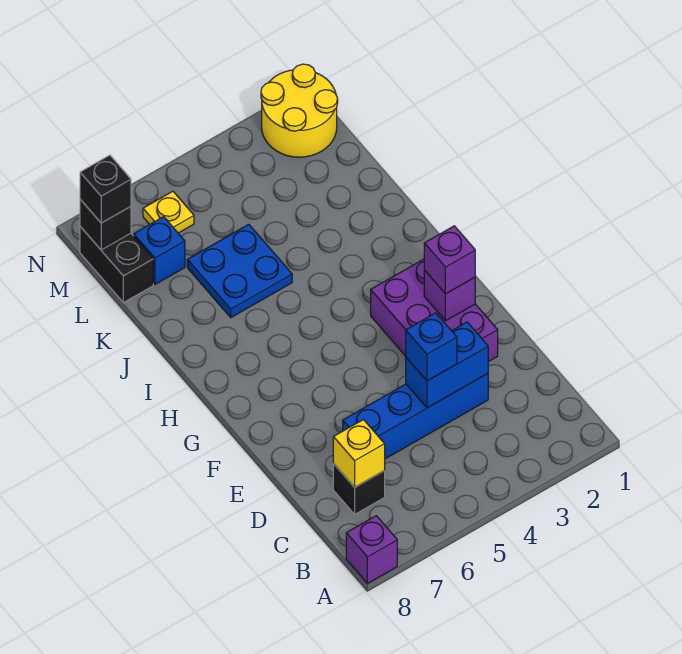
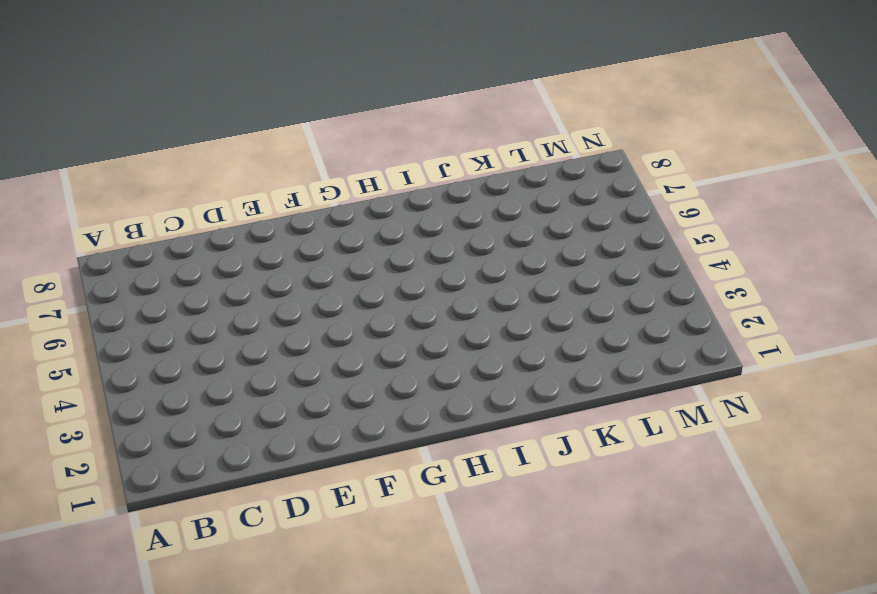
none -> purple 1x1 brick [346,516,397,584]
none -> black 1x1 brick [333,464,385,514]
none -> blue 1x4 brick [343,374,488,459]

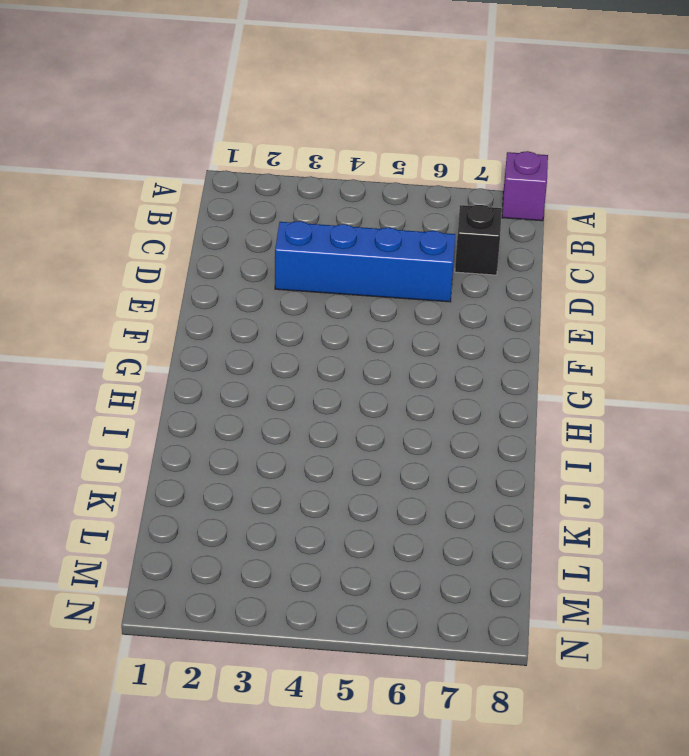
none -> purple 2x3 brick [371,259,498,362]
none -> blue 2x2 plate [187,224,292,317]
none -> blue 1x1 brick [134,217,185,284]

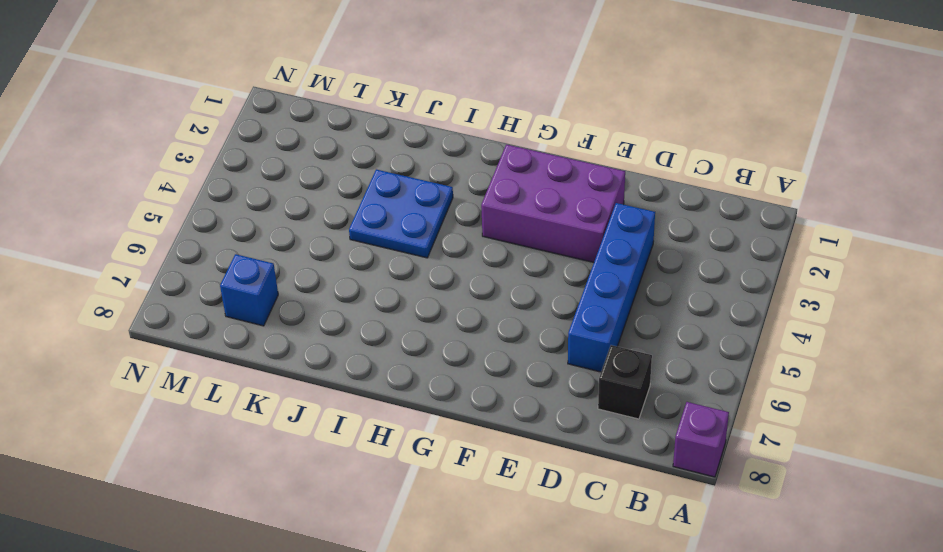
blue 2x2 plate [349,169,453,258] -> blue 2x2 plate moved to [187,224,292,317]
none -> black 1x2 brick [80,226,153,303]
none -> yellow 2x2 round brick [261,64,338,157]
none -> yellow 1x1 plate [143,191,194,233]

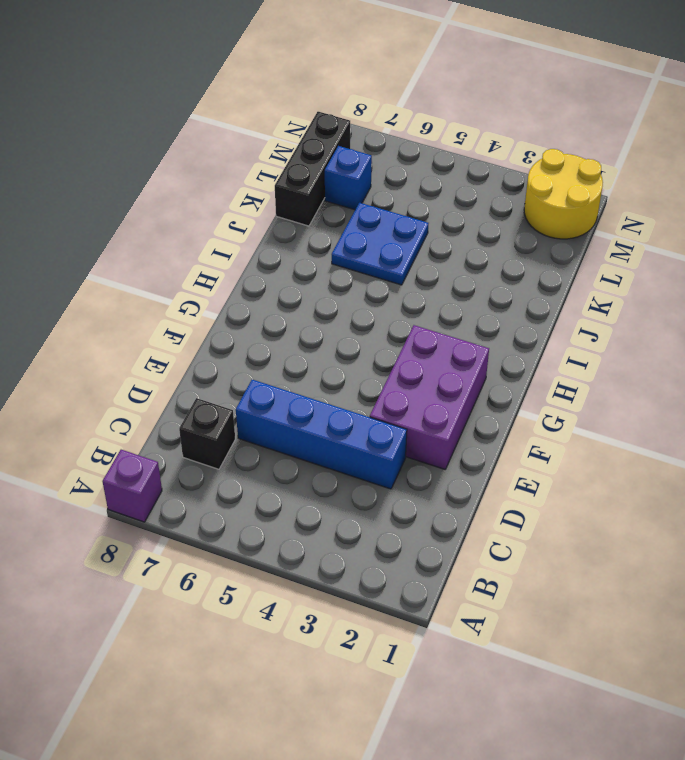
black 1x3 brick [275,112,350,226] -> black 1x2 brick [80,226,153,303]
none -> yellow 1x1 plate [143,191,194,233]
none -> yellow 1x1 brick [333,420,385,487]
none -> blue 1x2 brick [406,322,488,408]

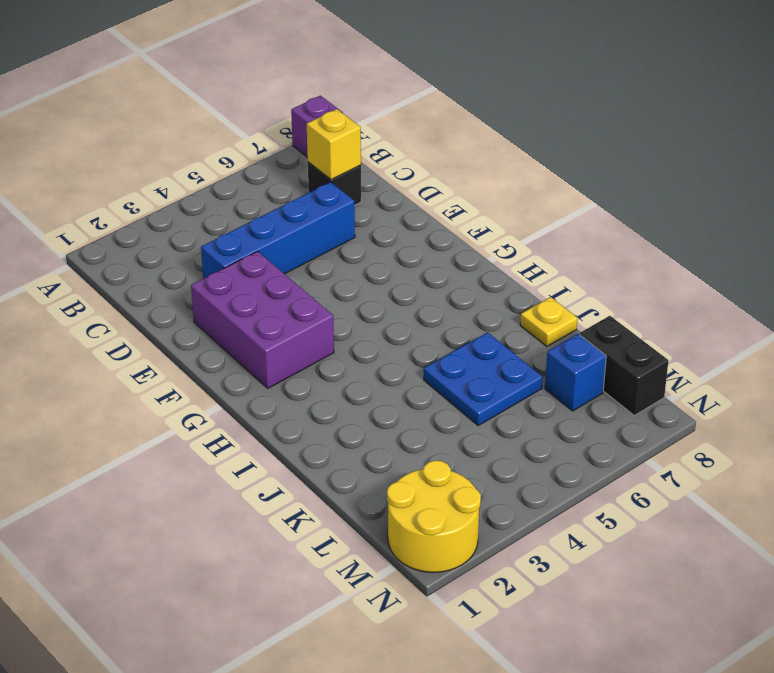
yellow 1x1 plate [520,297,577,346] -> yellow 1x1 plate moved to [143,191,194,233]
none -> blue 1x2 brick [406,322,488,408]
none -> purple 1x1 brick [424,270,475,321]
none -> black 1x1 brick [80,199,131,250]

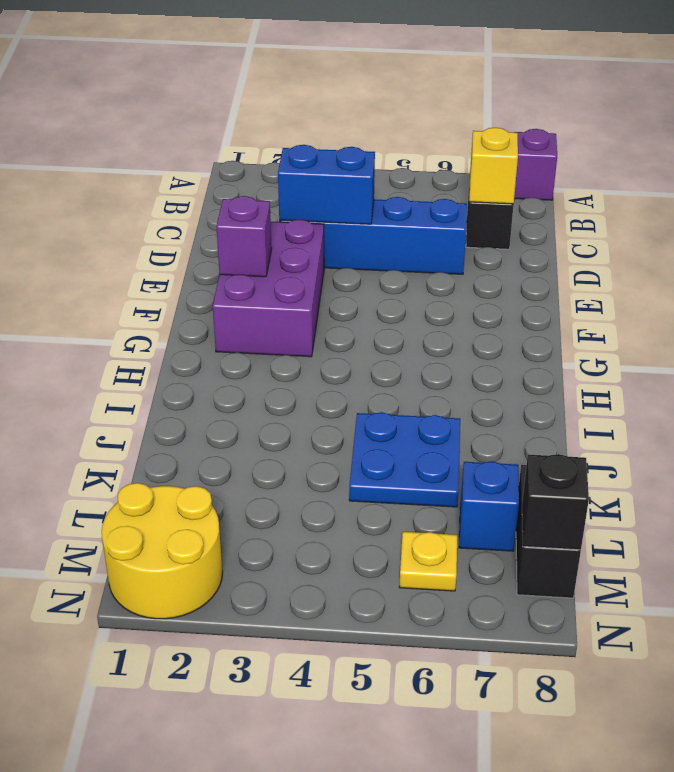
none -> blue 1x1 brick [406,313,457,381]
none -> purple 1x1 brick [424,226,475,294]
none -> black 1x1 brick [80,155,131,223]

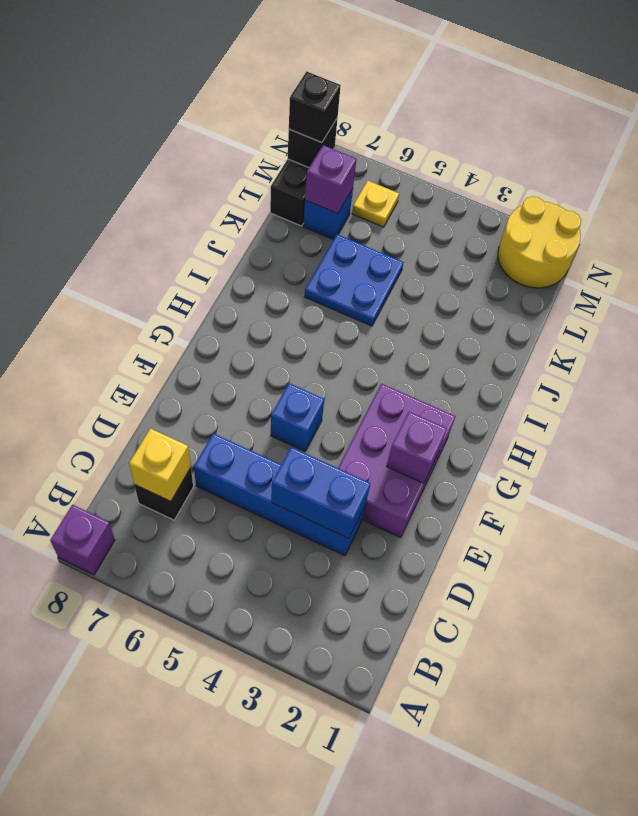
blue 1x1 brick [271,383,324,451] -> blue 1x1 brick moved to [406,313,457,381]
purple 1x1 brick [305,145,356,214] -> purple 1x1 brick moved to [424,226,475,294]

